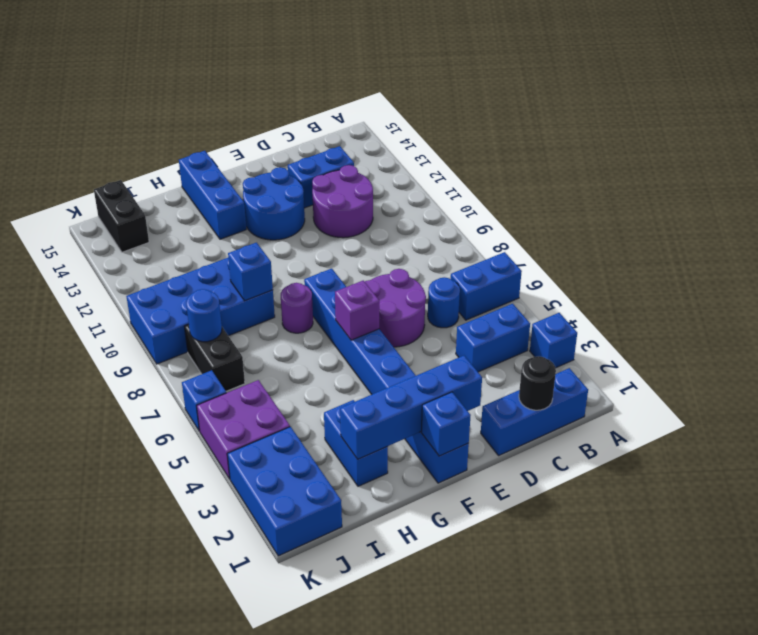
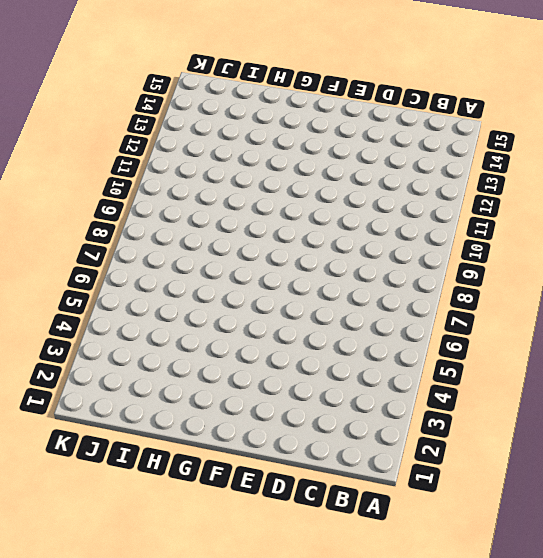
none -> blue 1x1 brick [530,313,577,368]
none -> blue 1x2 brick [451,252,522,320]
none -> blue 1x3 brick [481,368,588,455]

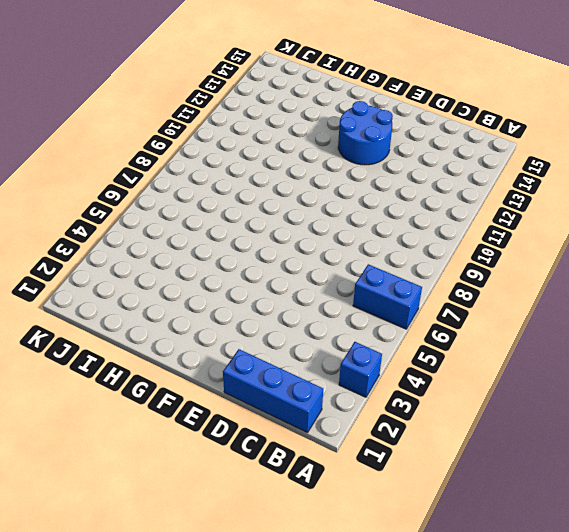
none -> blue 1x2 brick [456,304,530,372]
none -> blue 1x1 round brick [428,277,460,328]
none -> purple 2x2 round brick [312,165,373,238]

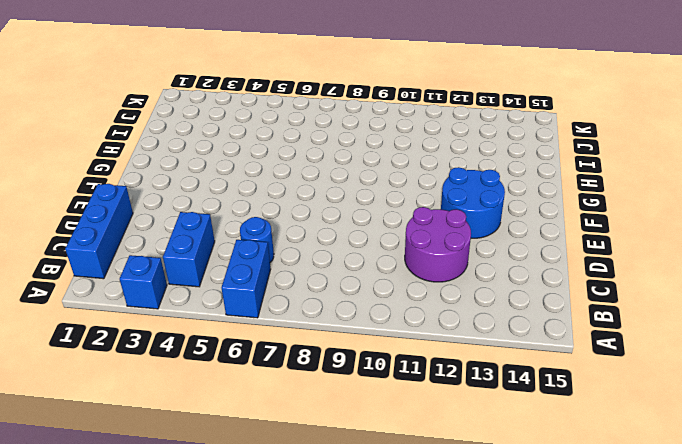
none -> blue 1x2 brick [288,146,354,208]
none -> purple 2x2 round brick [365,269,426,347]
none -> blue 1x8 brick [304,269,469,483]

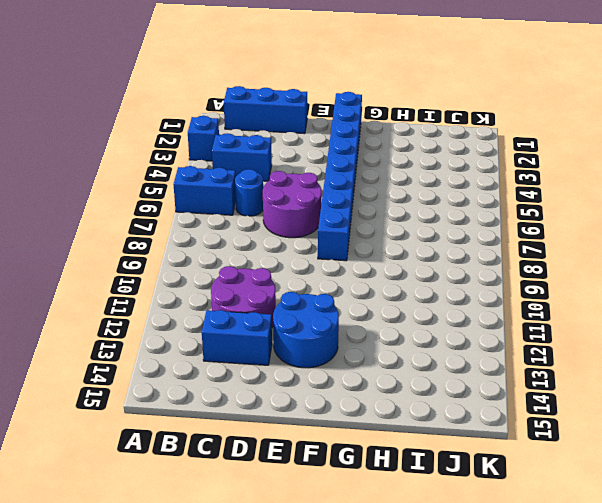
none -> purple 1x1 round brick [281,283,313,333]
none -> blue 1x3 brick [179,151,246,239]
none -> blue 1x2 brick [324,400,388,486]

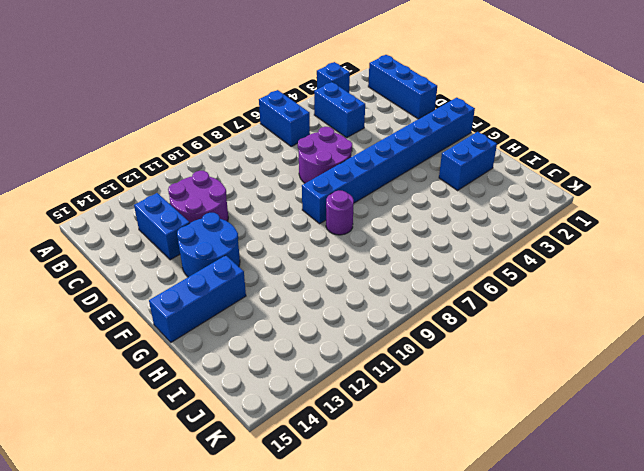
none -> blue 1x1 round brick [428,277,460,328]
none -> blue 2x4 brick [126,258,275,364]
none -> blue 2x3 brick [227,427,342,556]

